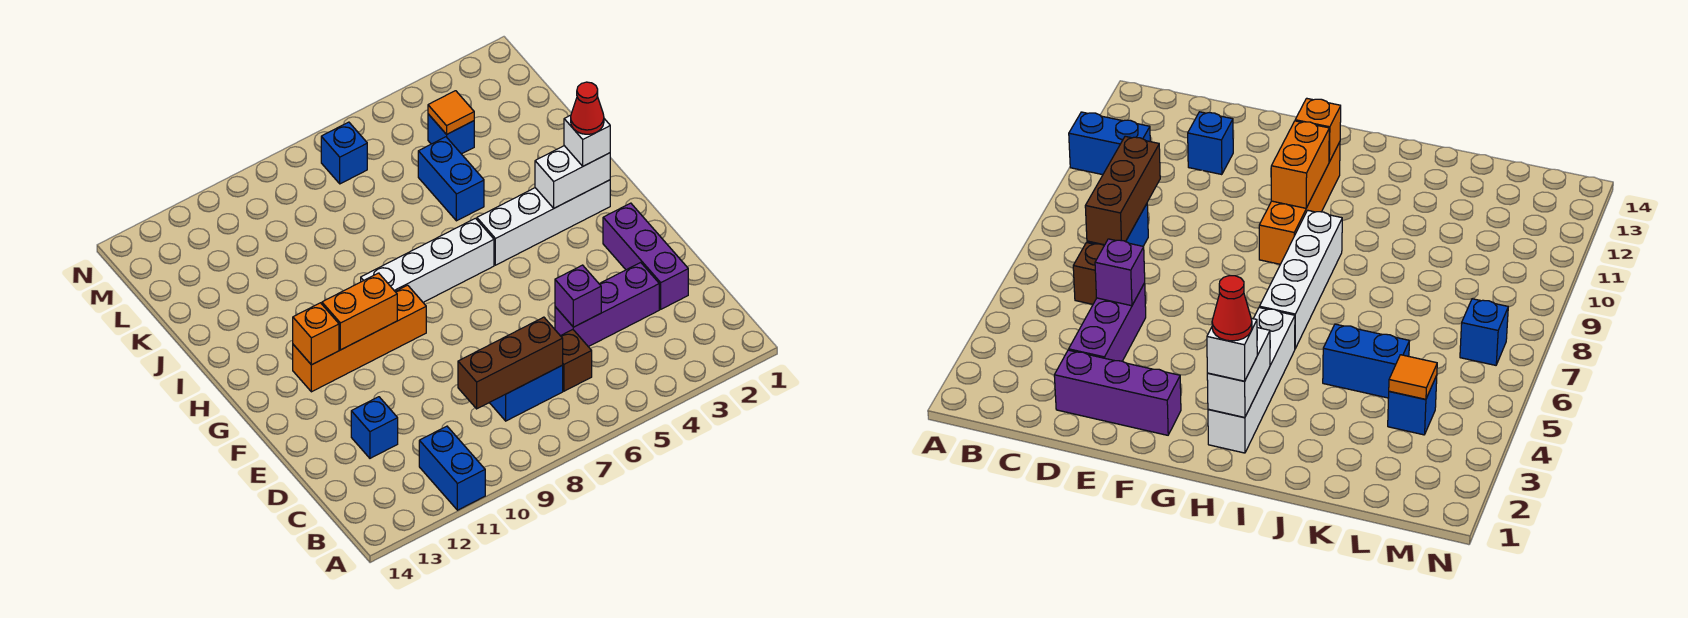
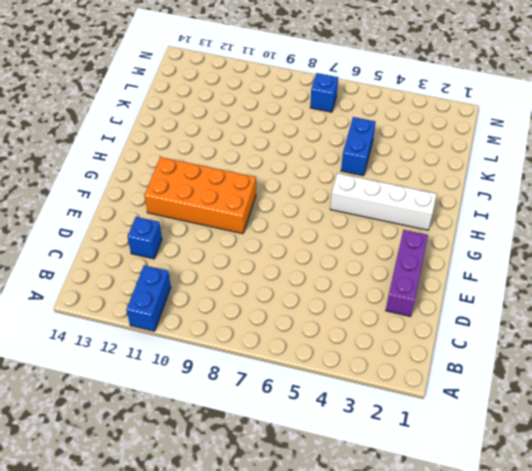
orange 2x4 brick [145,157,256,234] -> orange 1x4 brick [293,285,426,392]
none -> brown 1x1 brick [561,330,592,391]
none -> blue 1x2 brick [490,366,563,421]
none -> purple 1x3 brick [555,263,659,347]

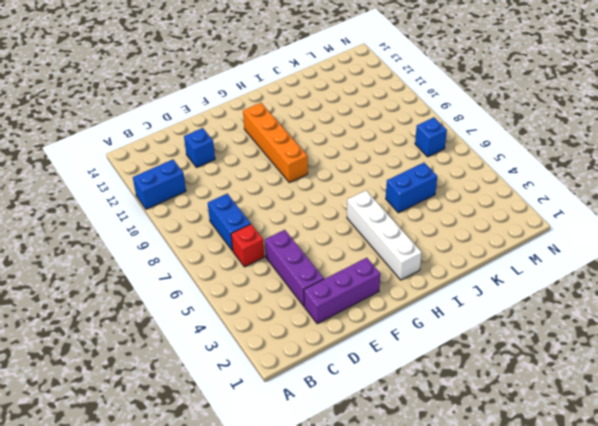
red 1x1 brick [231,224,264,267] -> brown 1x1 brick [561,330,592,391]
none -> white 1x4 brick [361,218,494,302]
none -> blue 1x1 brick [428,114,474,154]
none -> brown 1x3 brick [458,317,563,409]

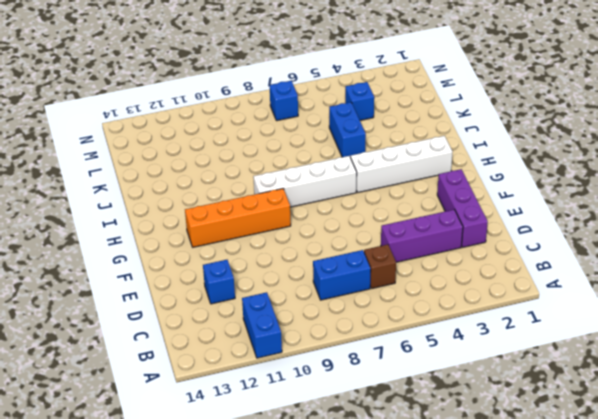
none -> brown 1x3 brick [458,317,563,409]
none -> purple 1x1 brick [555,265,601,327]
none -> orange 1x2 brick [322,273,397,350]

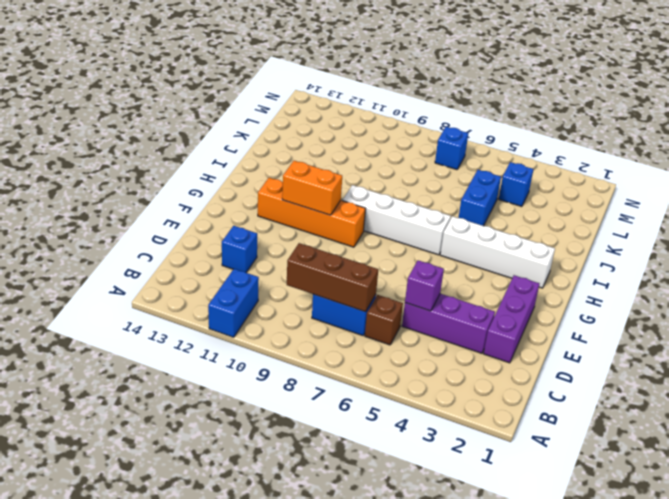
none -> orange 1x1 brick [293,303,339,365]
none -> white 1x2 brick [535,146,610,208]
none -> orange 1x1 tile [428,91,474,134]

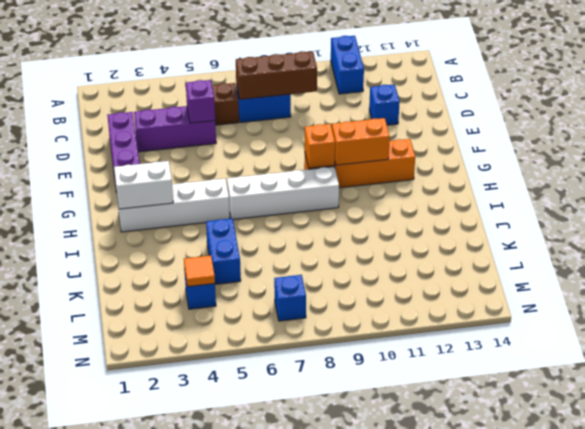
orange 1x1 brick [305,124,335,168] -> orange 1x1 brick moved to [293,303,339,365]
none -> white 1x1 brick [564,115,610,166]
none -> red 1x1 cone [571,82,604,134]

